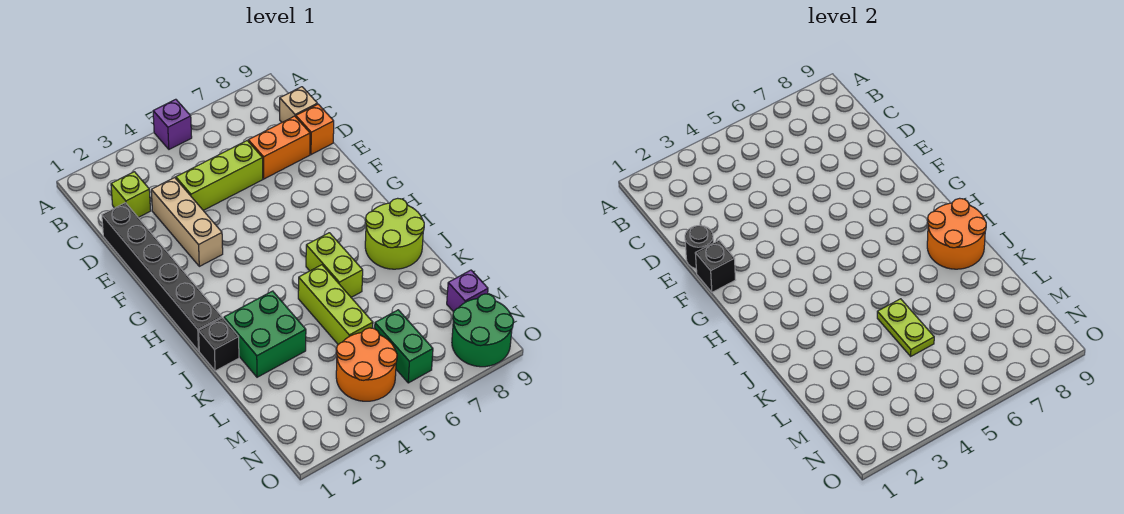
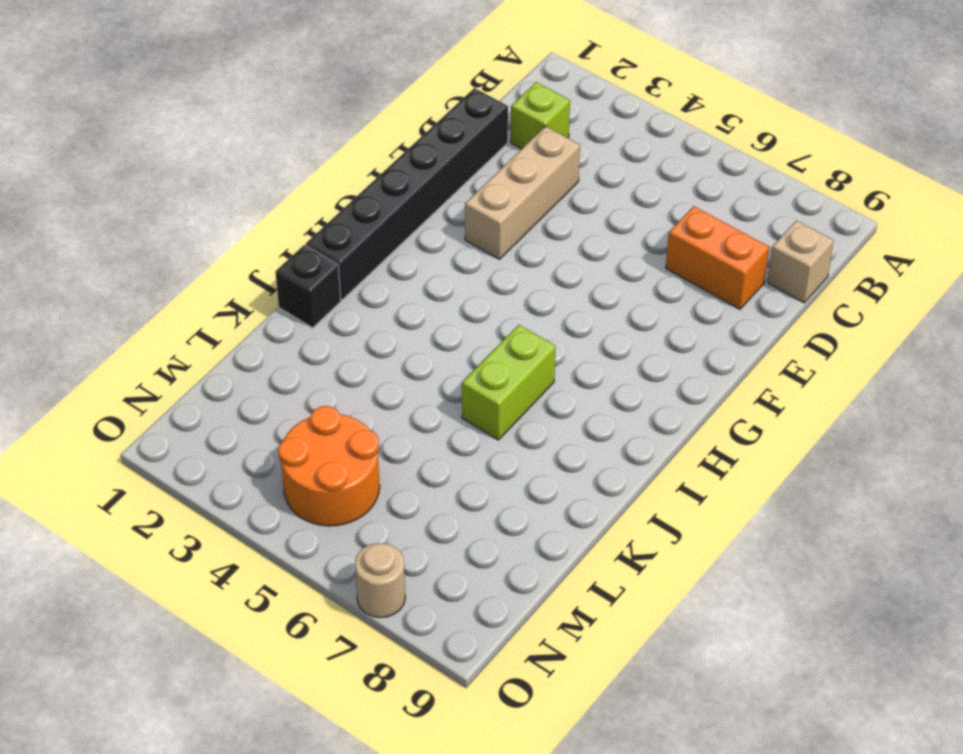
tan 1x1 round brick [355,543,405,618] -> none
none -> purple 1x1 brick [153,99,192,149]
none -> lime 1x3 brick [176,141,263,210]
none -> orange 1x1 brick [296,104,334,155]

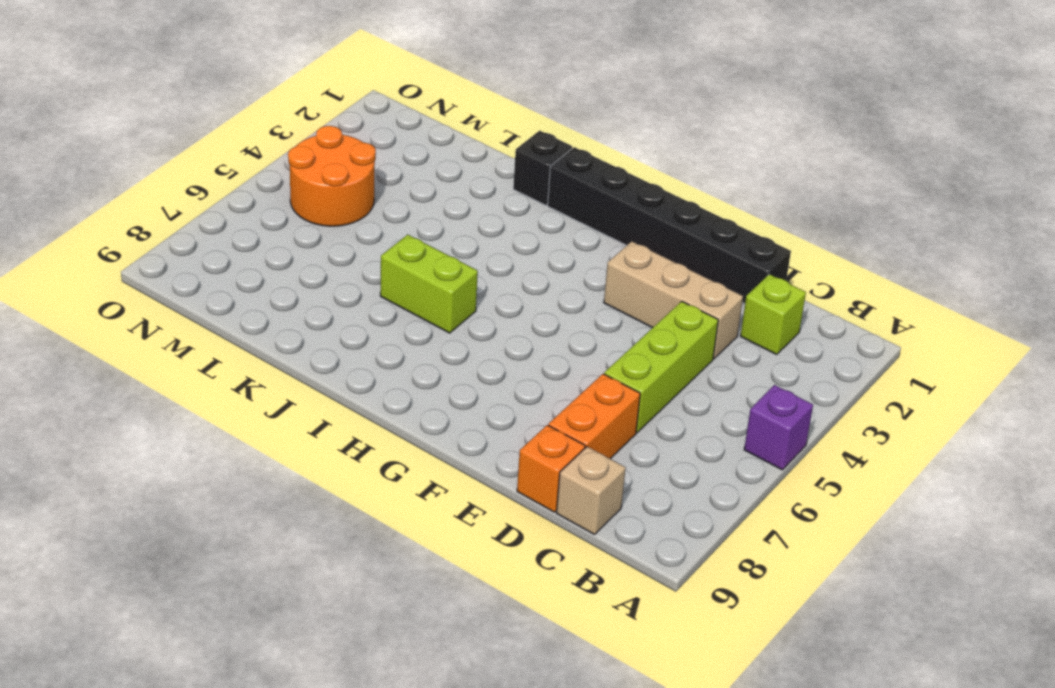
none -> lime 2x2 round brick [365,198,424,269]
none -> green 2x2 brick [224,291,306,377]
none -> lime 1x3 brick [298,265,373,344]

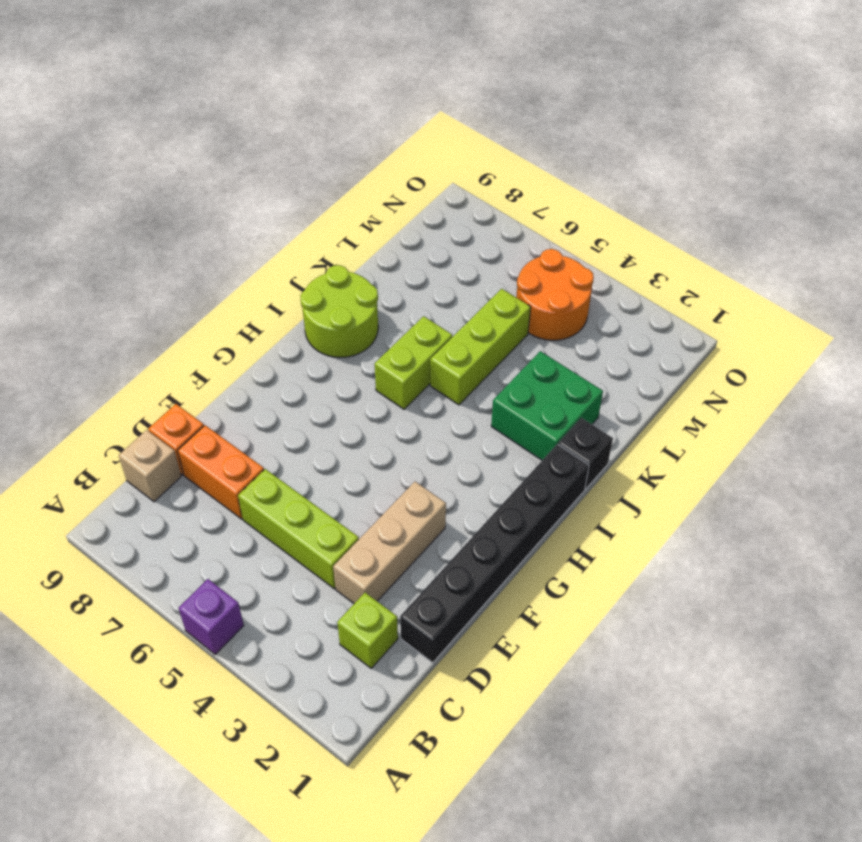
none -> green 1x2 brick [375,310,433,383]
none -> purple 1x1 brick [447,270,488,312]
none -> green 2x2 round brick [452,294,514,367]

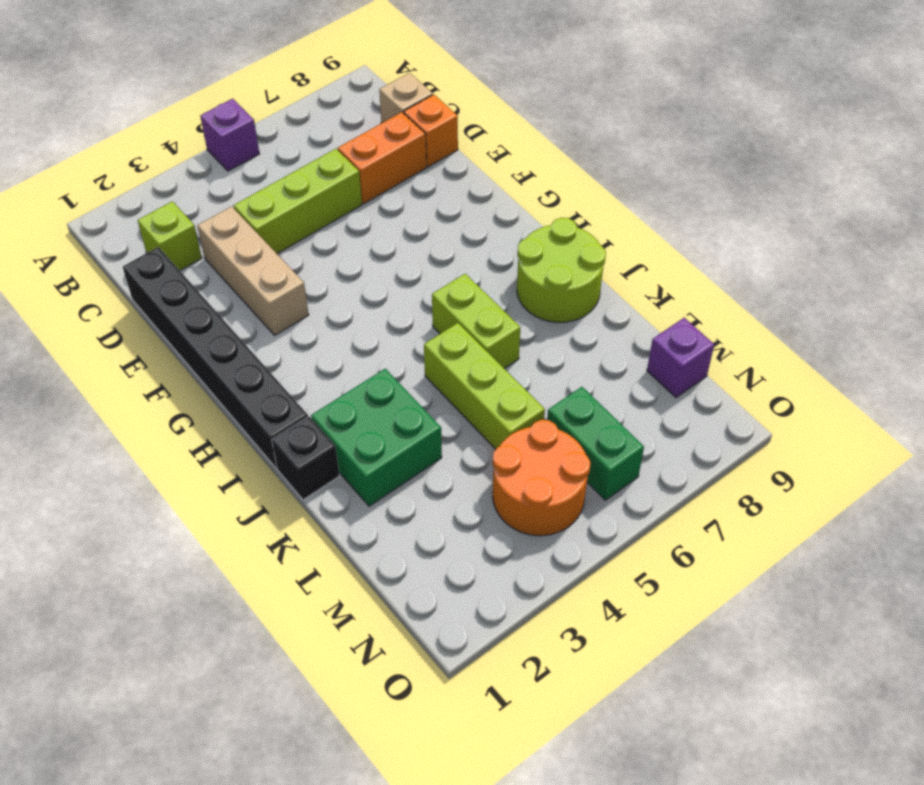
none -> green 2x2 round brick [452,294,514,367]
none -> black 1x1 round brick [685,226,713,269]
none -> black 1x1 brick [695,241,735,292]

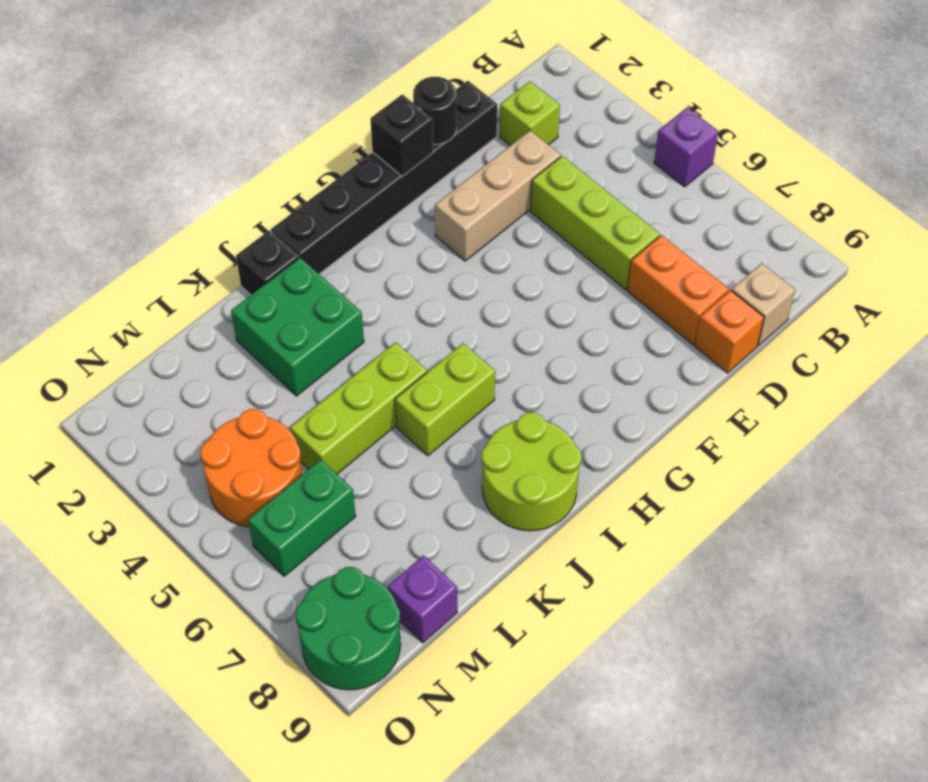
none -> orange 2x2 round brick [927,198,986,269]
none -> lime 1x2 plate [877,299,934,356]

